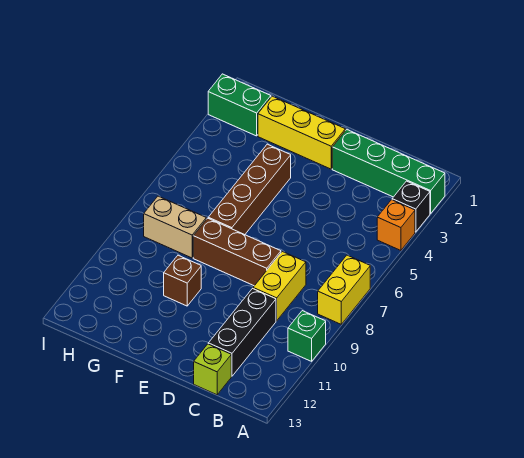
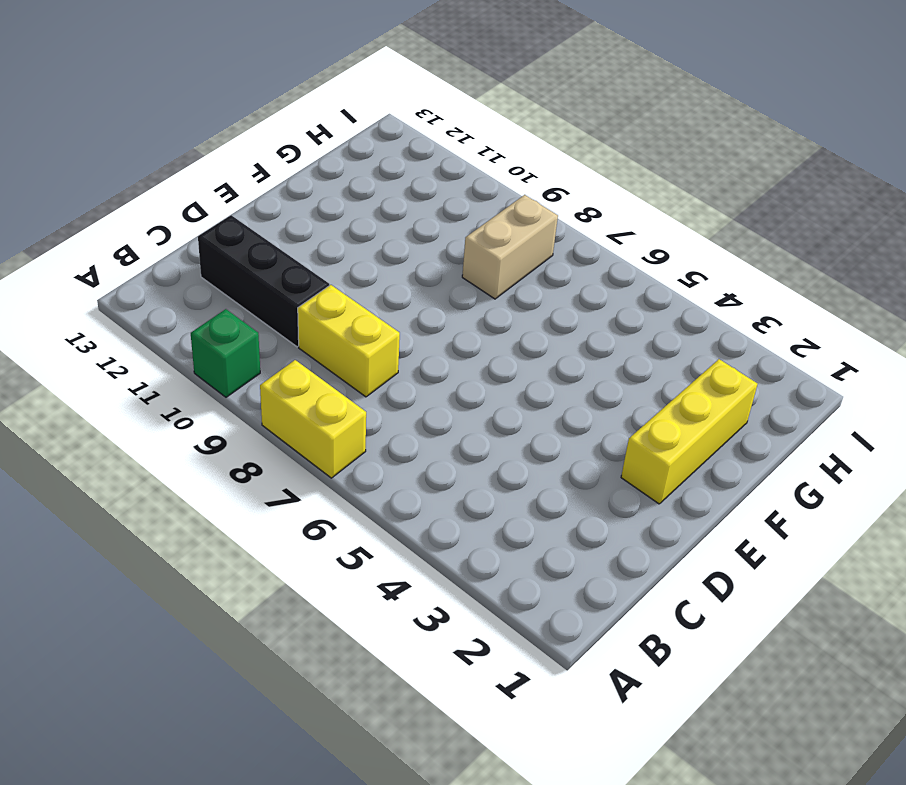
none -> green 1x4 brick [332,130,445,213]
none -> black 1x1 brick [392,181,430,232]
none -> orange 1x1 brick [377,200,415,250]

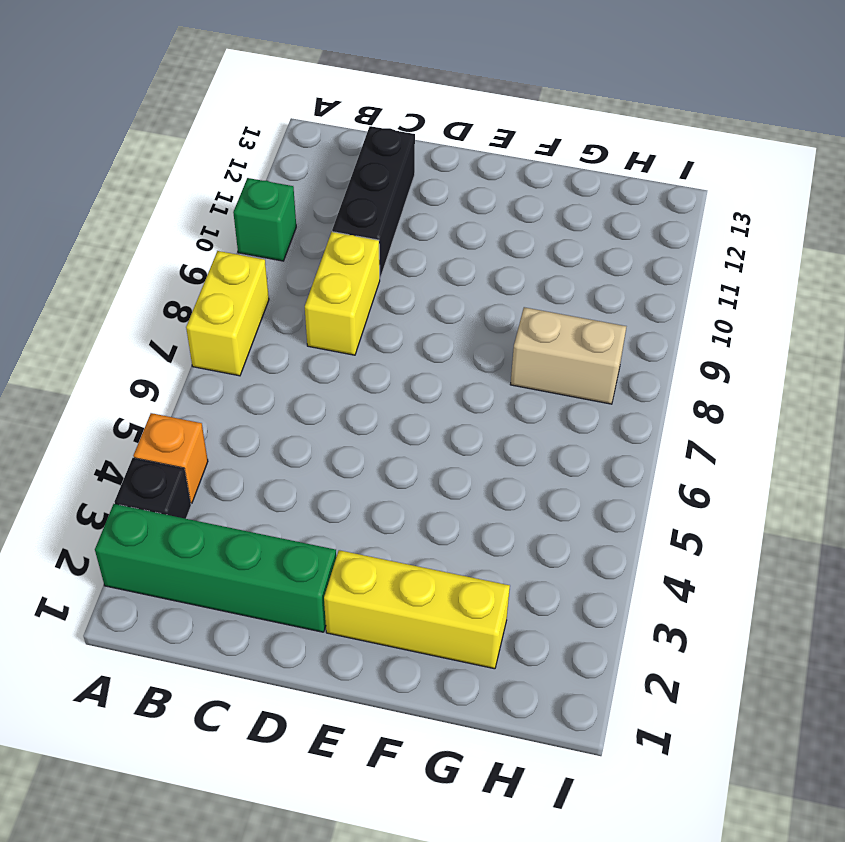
none -> lime 1x1 brick [194,344,231,395]
none -> brown 1x3 brick [193,218,281,286]
none -> brown 1x4 brick [208,144,291,235]

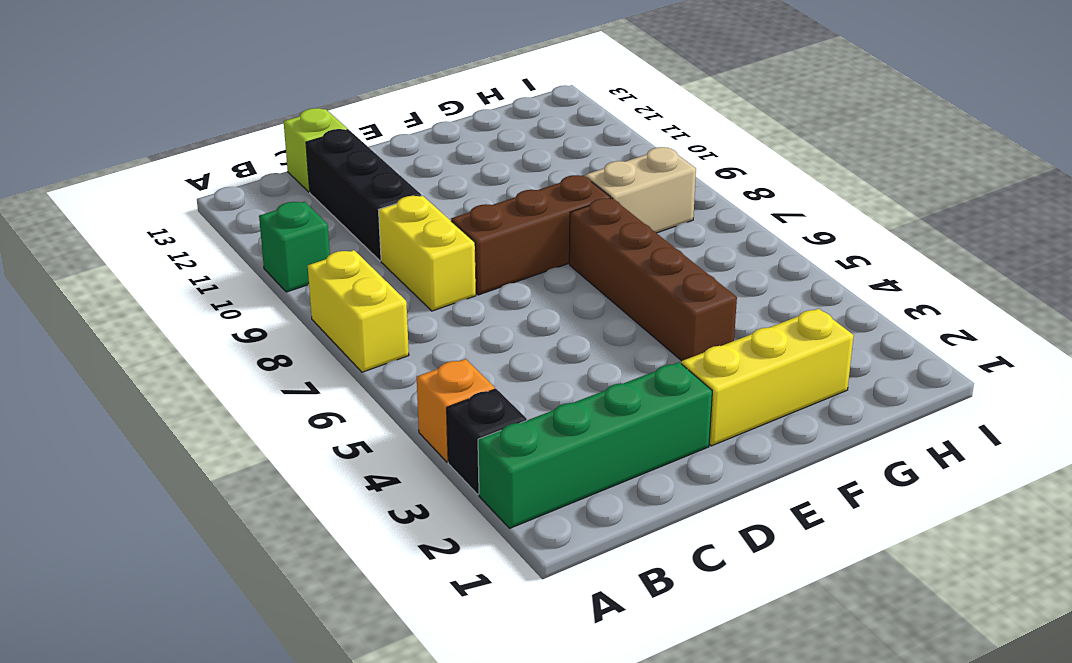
none -> brown 1x1 brick [164,255,201,306]
none -> green 1x2 brick [208,74,271,136]

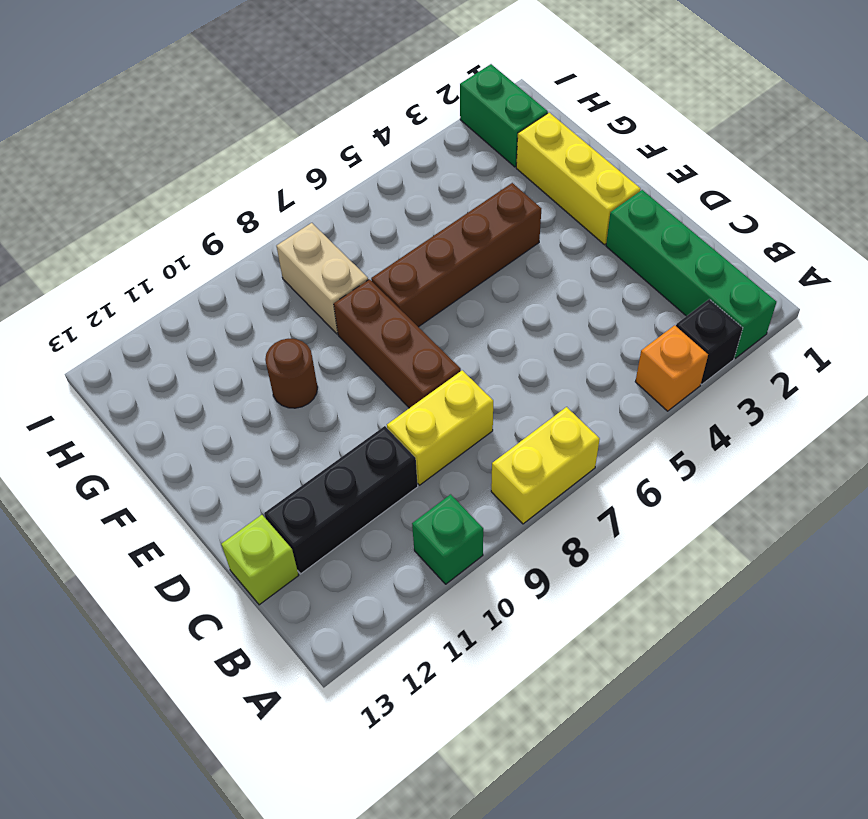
brown 1x1 round brick [265,339,318,408] -> brown 1x1 brick [164,255,201,306]

